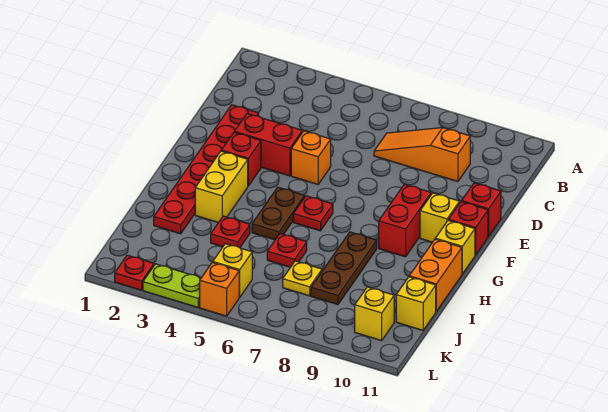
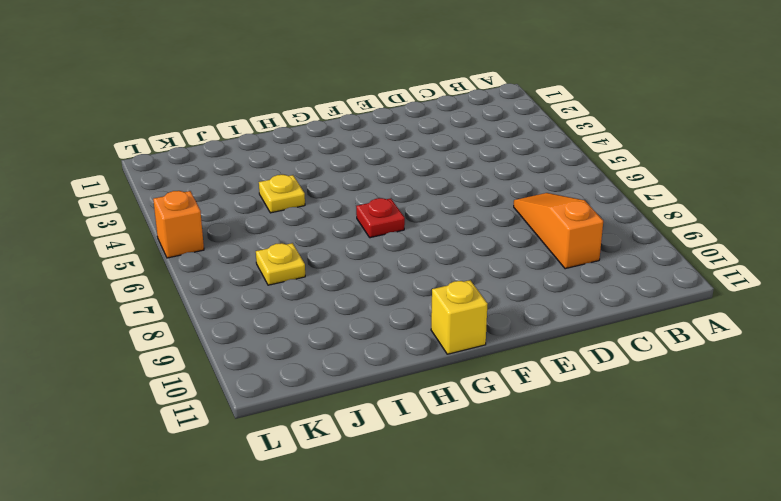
yellow 1x1 plate [259,175,305,213] -> red 1x1 plate [211,216,250,248]
none -> red 1x6 plate [154,105,259,234]
none -> red 1x2 brick [234,114,302,176]
none -> orange 1x1 brick [291,131,331,184]

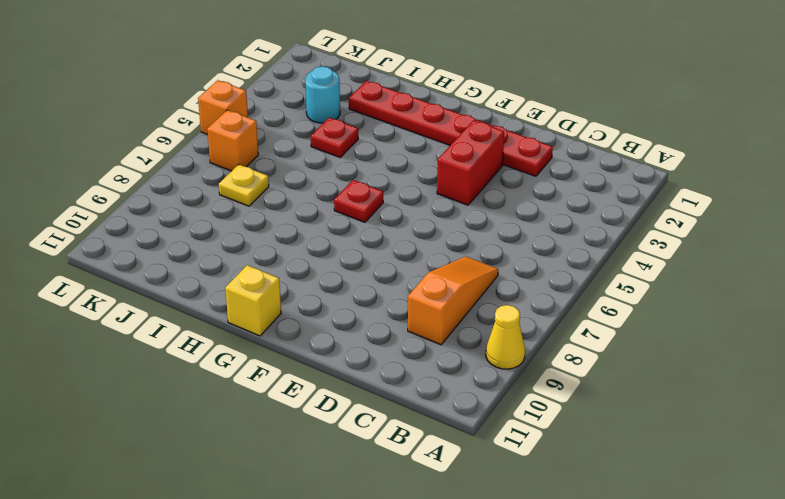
yellow 1x1 cone [486,305,525,369] -> none
cyan 1x1 round brick [305,66,340,123] -> none
orange 1x1 brick [207,110,258,171] -> orange 1x1 brick moved to [291,131,331,184]
none -> red 1x1 brick [462,183,501,237]
none -> red 1x1 brick [221,132,261,186]
none -> red 1x2 brick [379,184,431,257]

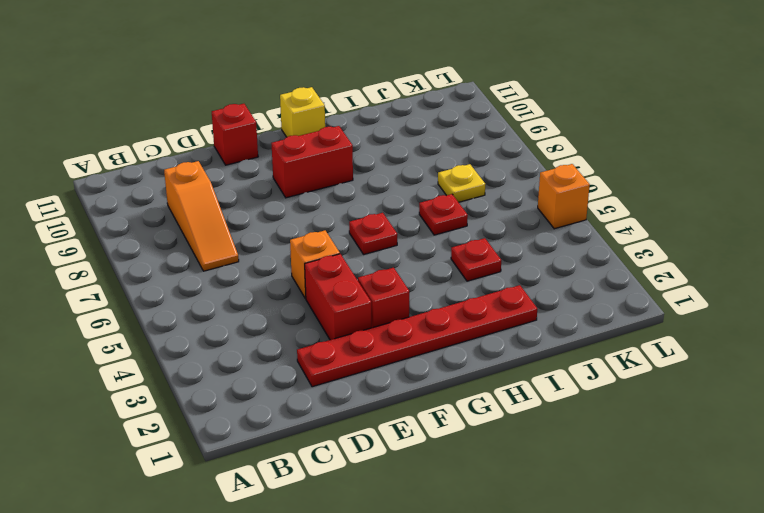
none -> yellow 1x1 brick [420,193,460,242]
none -> red 1x1 brick [449,201,488,255]
none -> yellow 1x2 brick [195,151,248,222]

